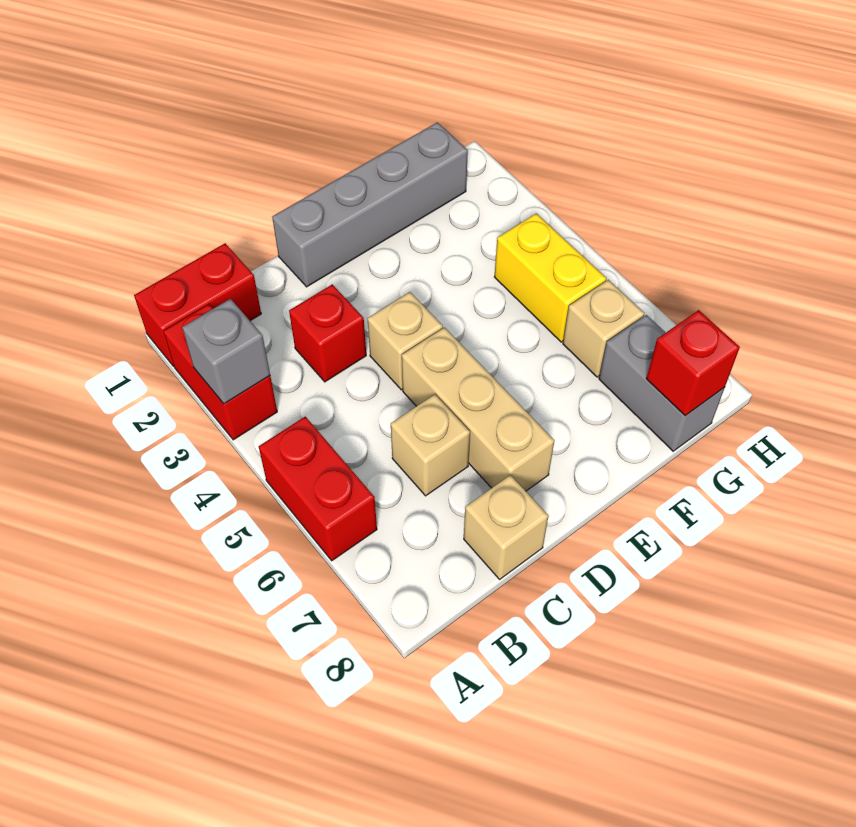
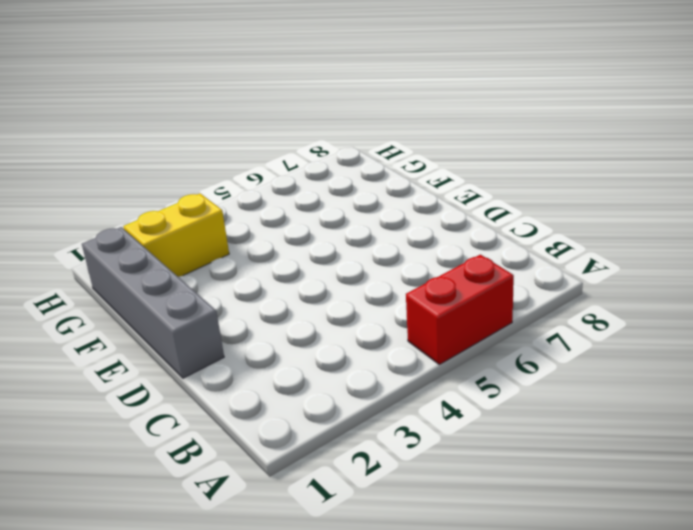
yellow 1x2 brick [123,194,229,277] -> yellow 1x2 brick moved to [495,214,606,342]
none -> red 1x2 brick [134,243,261,366]
none -> red 1x2 brick [164,304,277,440]
none -> red 1x1 brick [289,284,366,382]

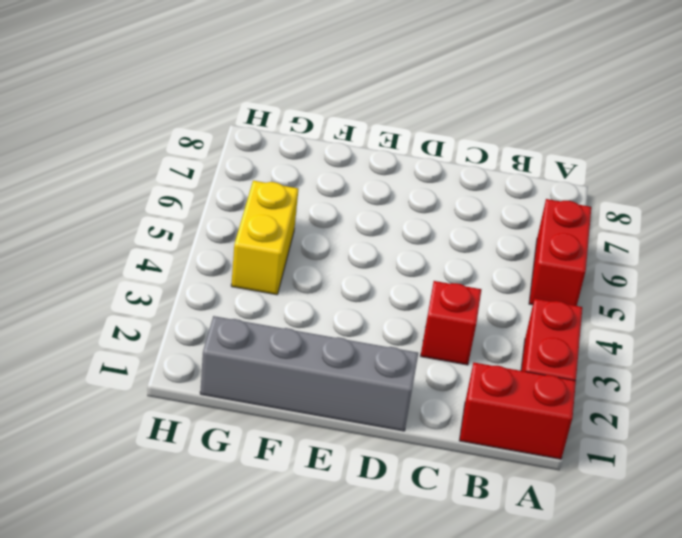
none -> tan 1x1 brick [391,394,470,496]
none -> tan 1x1 brick [464,475,549,579]
none -> tan 1x1 brick [367,292,443,390]

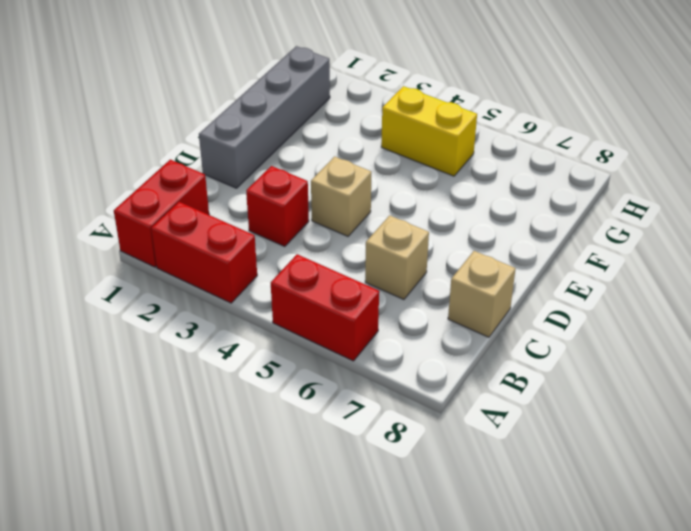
none -> tan 1x3 brick [402,327,554,491]
none -> tan 1x1 brick [563,280,644,377]
none -> grey 1x2 brick [599,315,725,451]

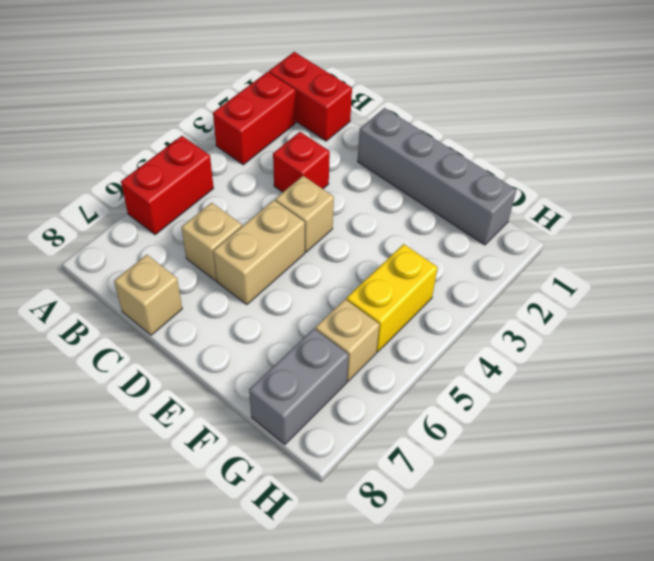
tan 1x2 brick [213,200,305,305] -> tan 1x3 brick [402,327,554,491]
none -> grey 1x1 brick [182,299,270,404]
none -> red 1x1 brick [646,310,740,416]

